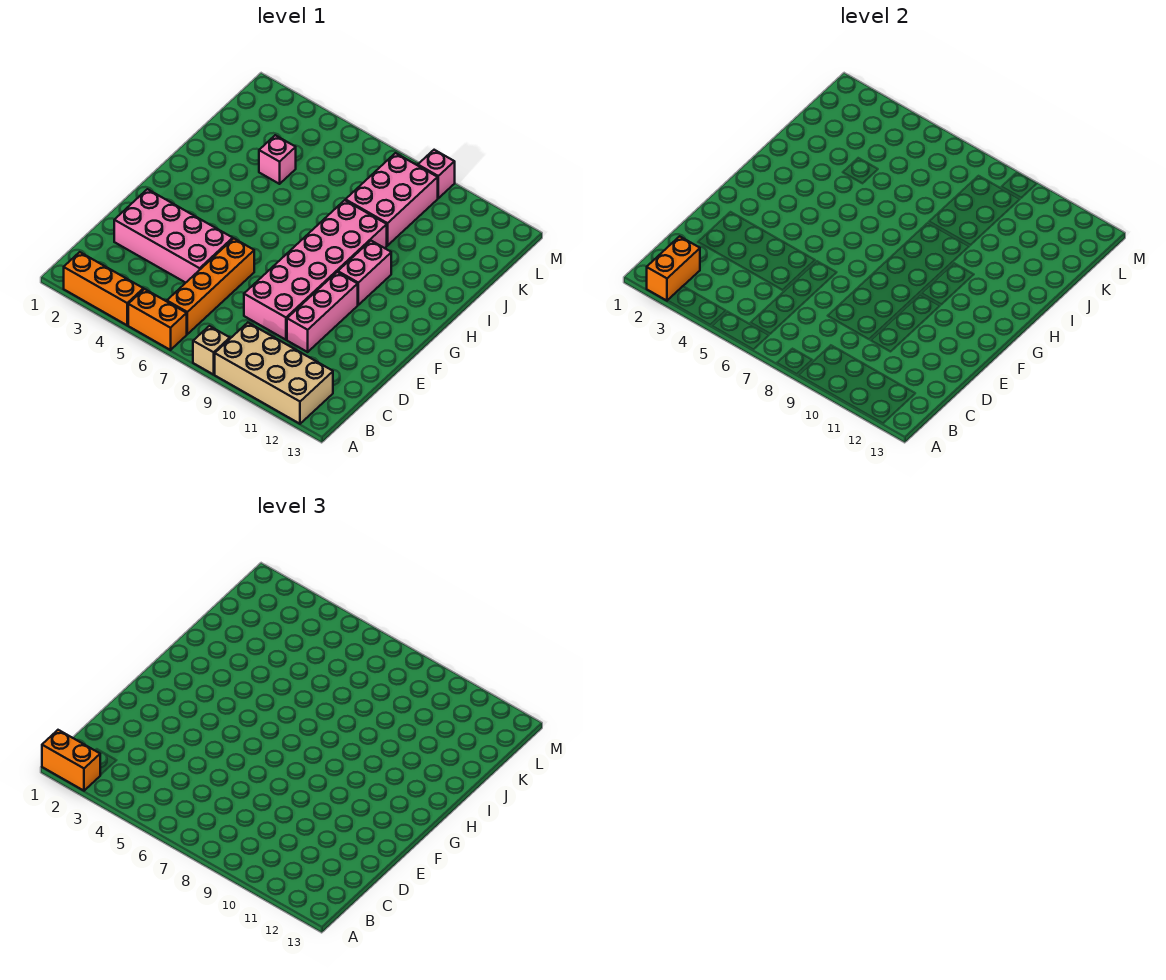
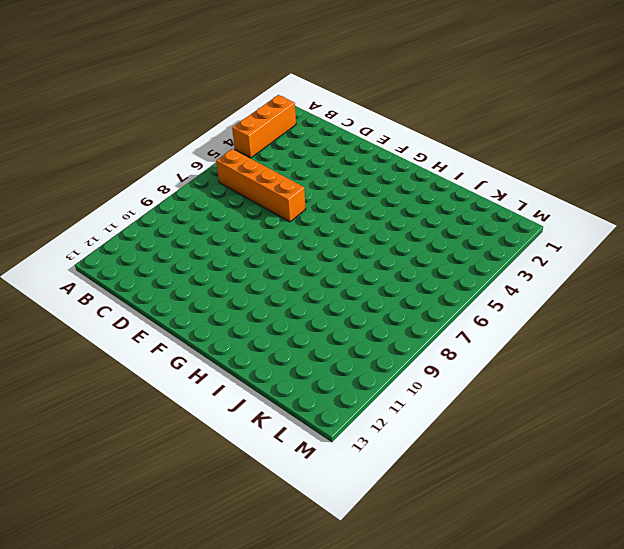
none -> orange 1x2 brick [128,289,187,350]
none -> tan 1x1 brick [193,326,230,375]
none -> tan 2x4 brick [215,323,333,424]

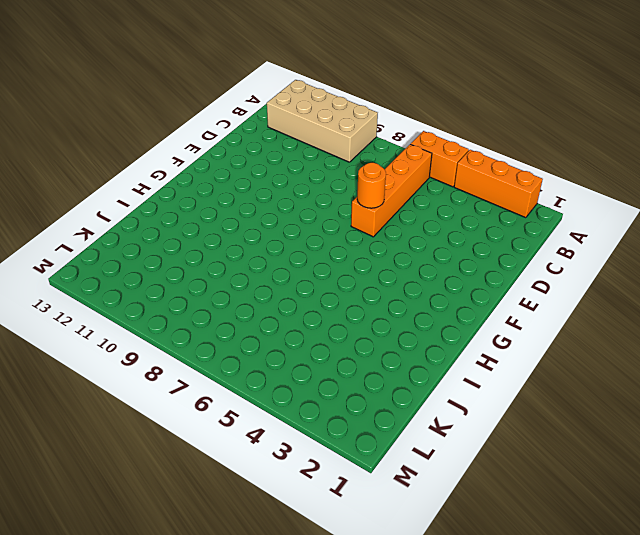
orange 1x1 round brick [357,163,386,208] -> none
none -> tan 1x1 brick [193,326,230,375]
none -> pink 2x4 brick [114,189,233,283]
none -> pink 2x6 brick [244,200,387,340]

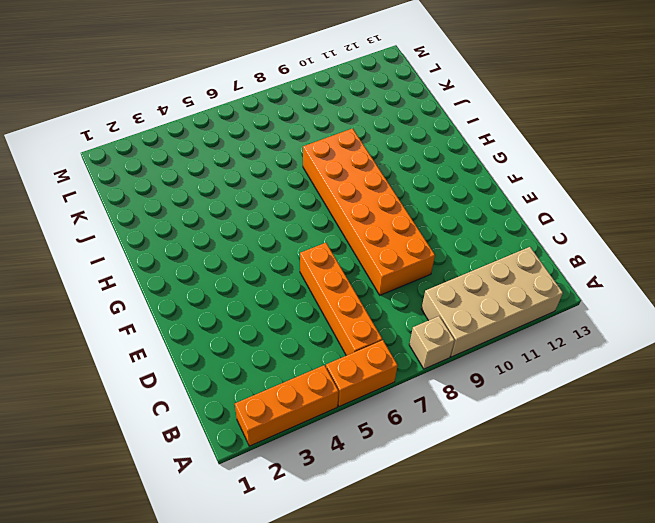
orange 2x6 brick [303,128,435,295] -> pink 2x6 brick [244,200,387,340]
none -> pink 2x4 brick [114,189,233,283]
none -> pink 1x3 brick [287,272,358,352]
none -> pink 1x2 brick [338,241,391,305]

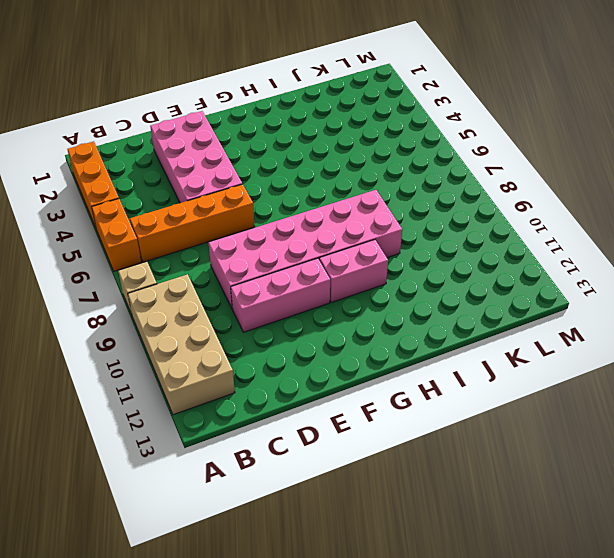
none -> pink 1x1 brick [259,135,296,184]
none -> pink 2x3 brick [345,153,438,245]
none -> pink 1x1 brick [418,150,455,198]

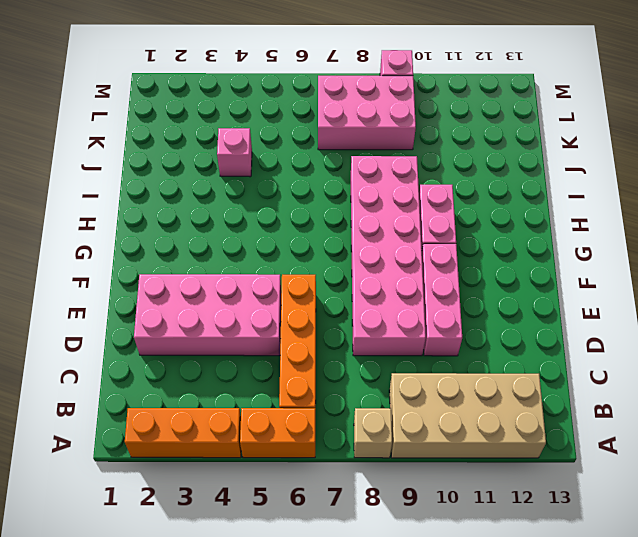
pink 2x3 brick [318,76,416,150] -> pink 2x3 brick turned to [345,153,438,245]
none -> orange 1x2 brick [647,236,700,301]
none -> orange 1x2 brick [42,730,100,791]

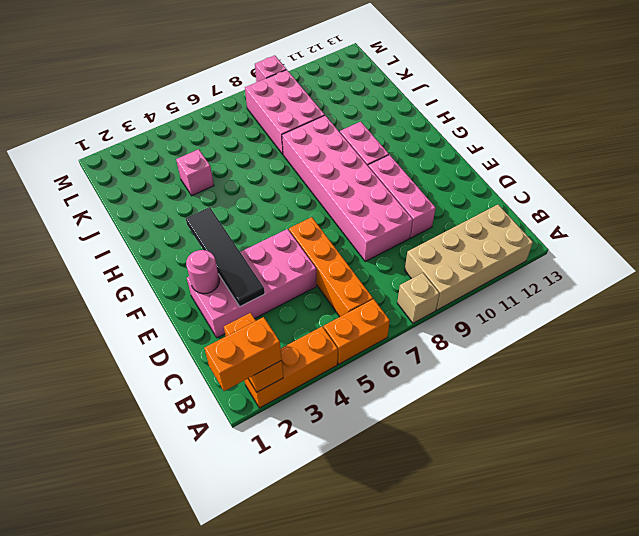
black 1x4 tile [186,207,265,306] -> none
pink 1x1 round brick [186,250,219,294] -> none

